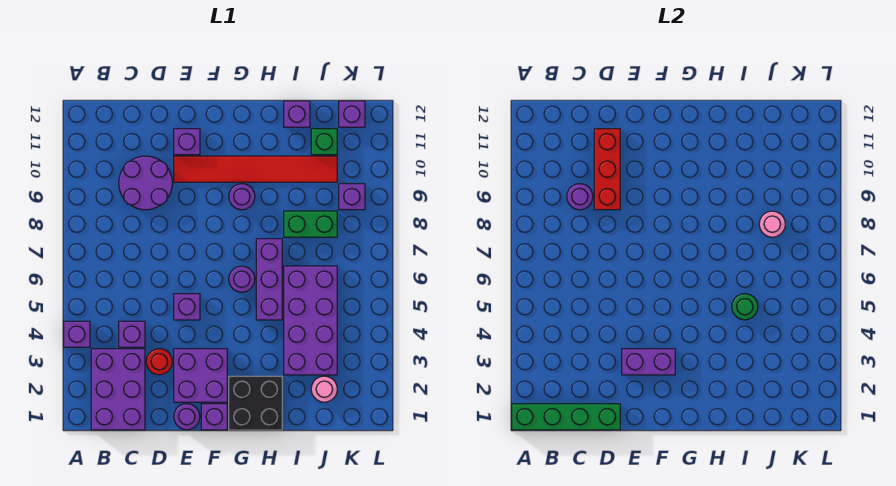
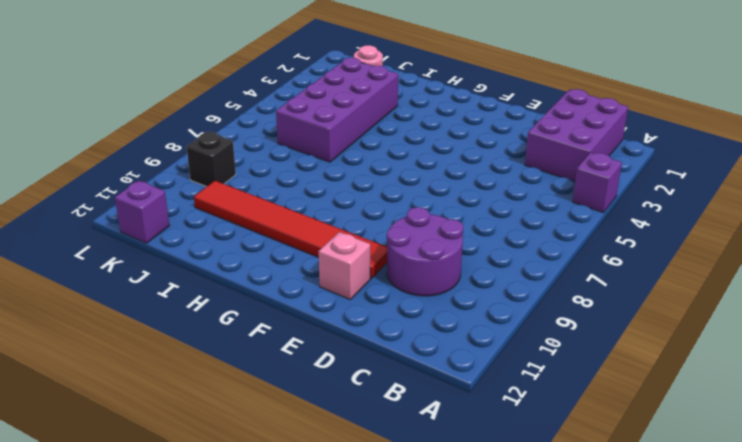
pink 1x1 brick [318,232,370,299] -> purple 1x1 brick [174,129,200,155]
black 1x1 brick [187,132,236,187] -> purple 1x1 brick [339,184,365,210]
none -> purple 1x1 brick [119,321,145,347]
none -> red 1x1 round brick [146,349,172,375]
none -> purple 1x1 round brick [174,404,200,430]

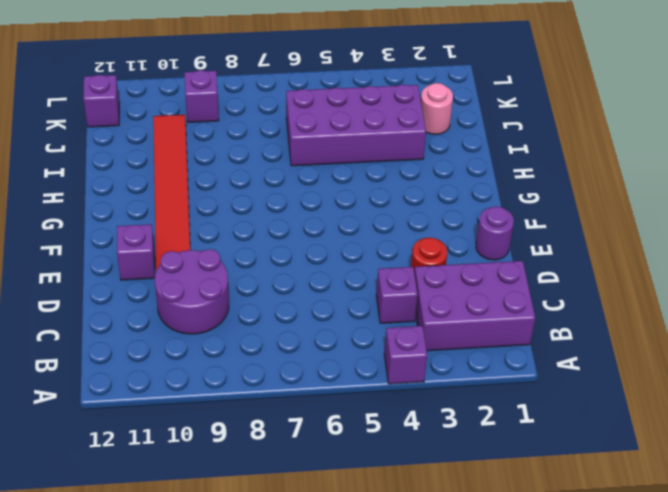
none -> purple 2x2 brick [174,349,227,402]
none -> purple 1x1 brick [174,294,200,320]
none -> purple 1x1 brick [201,404,227,430]

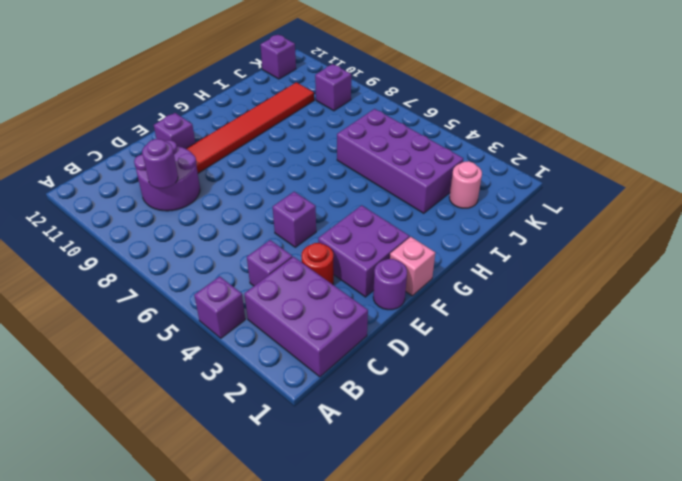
pink 1x1 brick [390,237,435,296] -> purple 1x1 brick [201,404,227,430]
none -> black 2x2 brick [229,376,282,430]
none -> purple 1x1 round brick [229,266,255,292]
none -> purple 1x1 round brick [229,184,255,210]

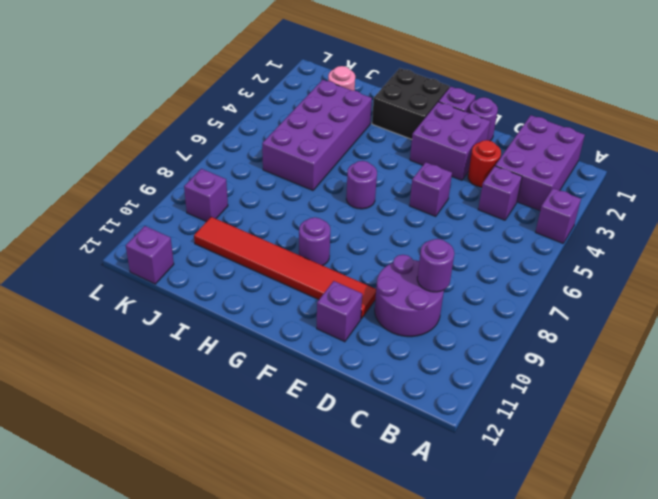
none -> purple 1x3 brick [256,239,282,320]
none -> green 1x2 brick [284,211,337,237]
none -> purple 1x1 brick [284,101,310,127]

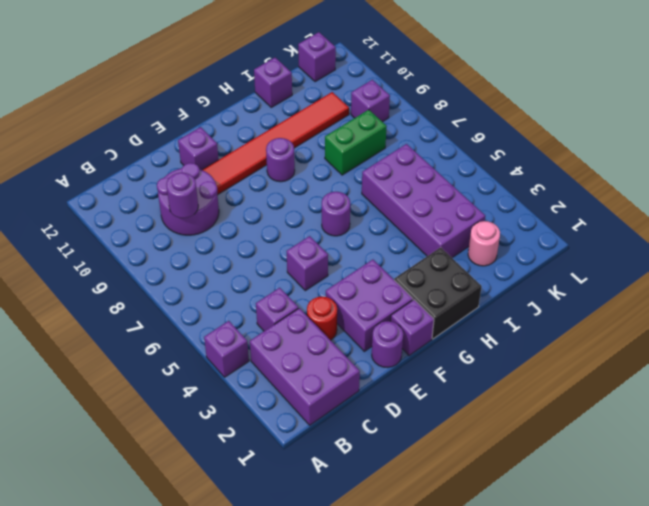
none -> purple 1x3 brick [256,239,282,320]
none -> green 1x1 brick [311,129,337,155]
none -> green 1x4 brick [512,404,620,430]

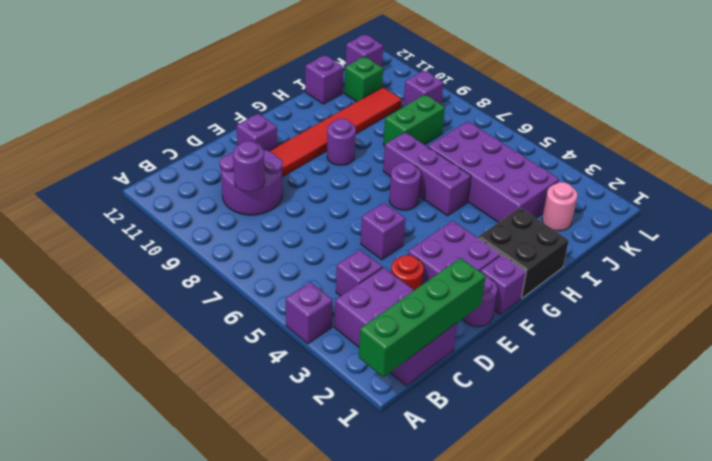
none -> red 1x3 brick [594,129,620,210]
none -> purple 1x2 brick [622,349,675,375]
none -> green 1x1 round brick [732,294,758,320]

